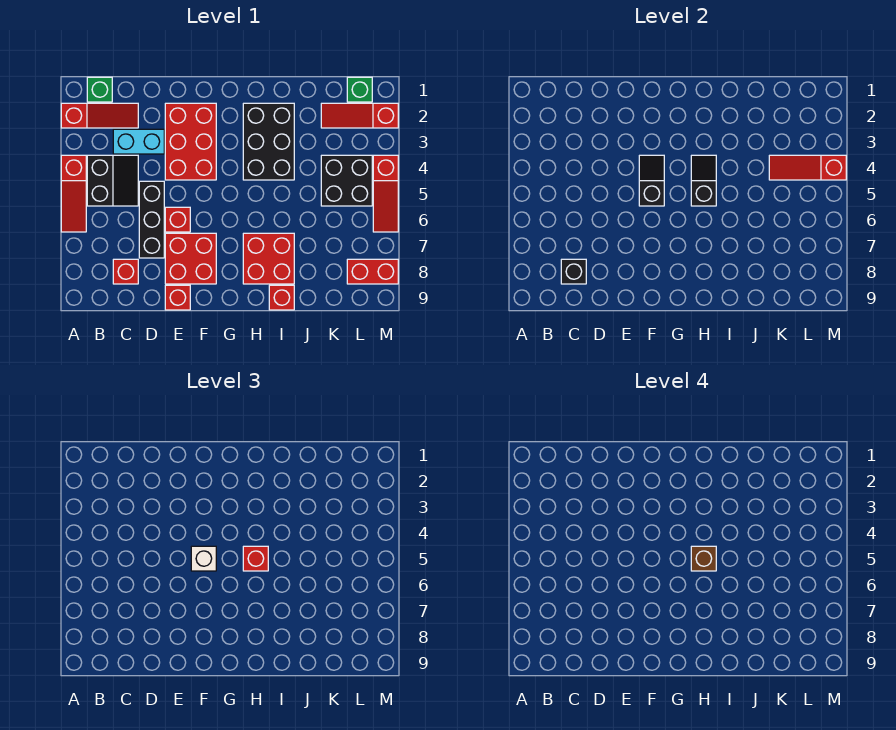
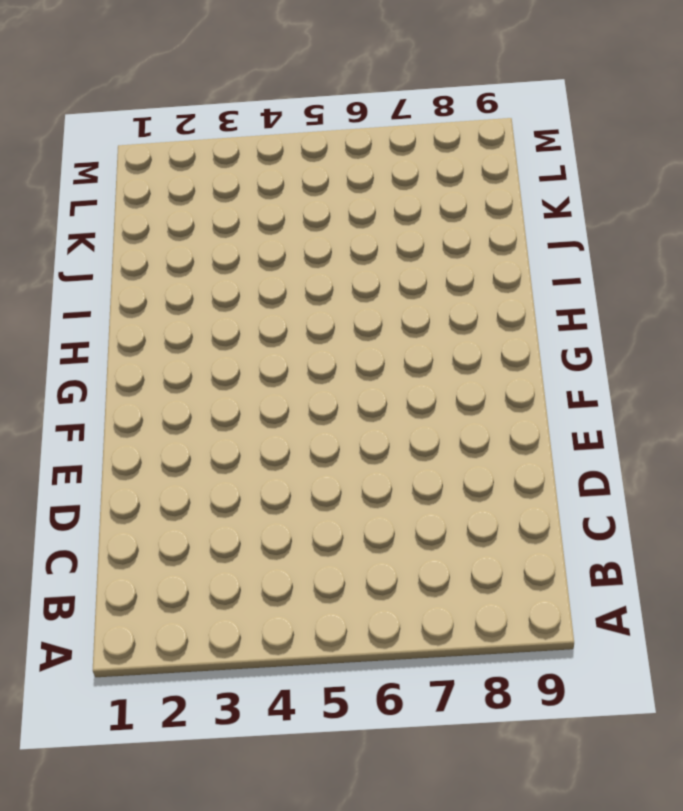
none -> red 1x3 slope [61,103,138,128]
none -> red 1x3 slope [61,155,86,232]
none -> green 1x1 brick [87,77,112,102]

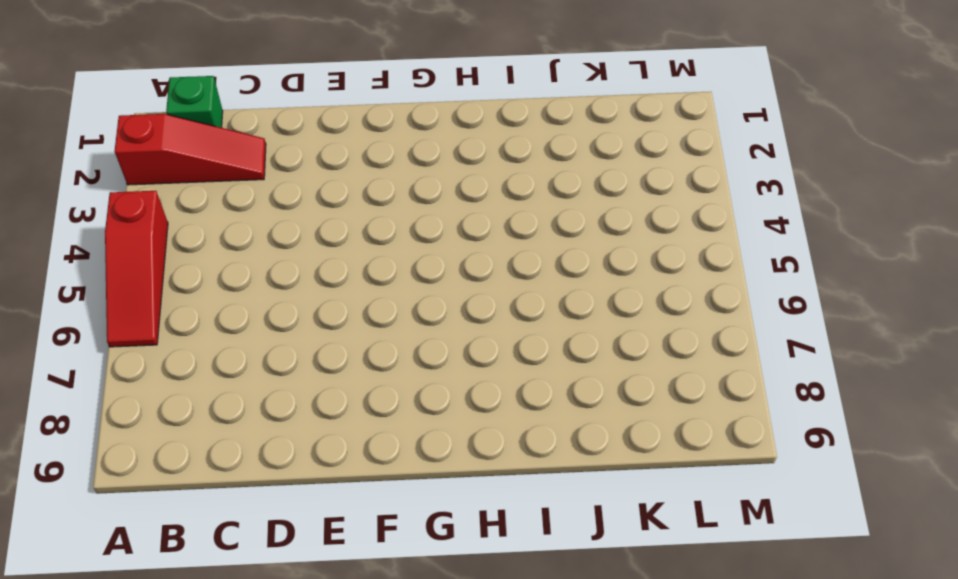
none -> black 2x2 slope [87,155,138,206]
none -> cyan 1x2 brick [113,129,164,154]
none -> red 1x1 brick [113,259,138,284]

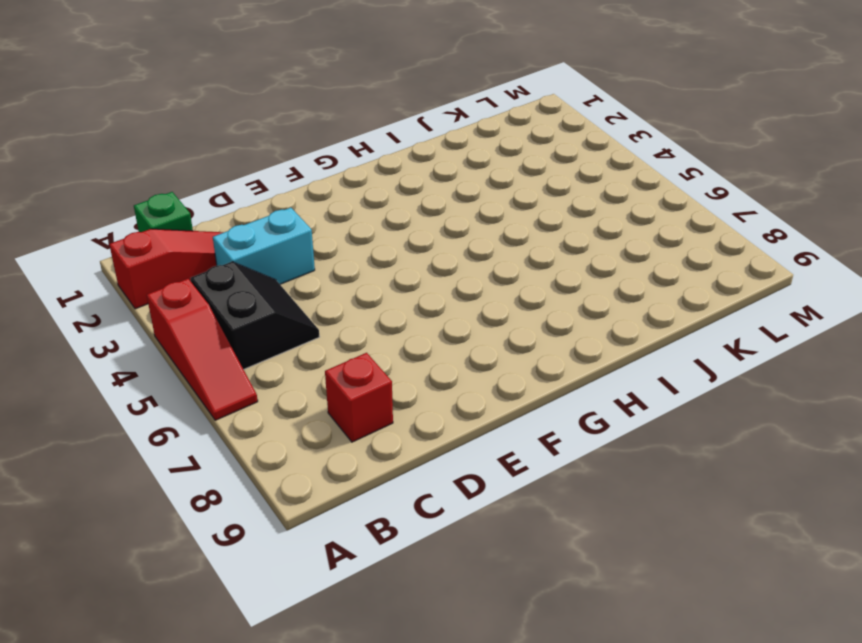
none -> black 1x3 brick [139,181,164,258]
none -> red 2x3 brick [165,103,216,180]
none -> red 1x1 brick [165,207,190,232]

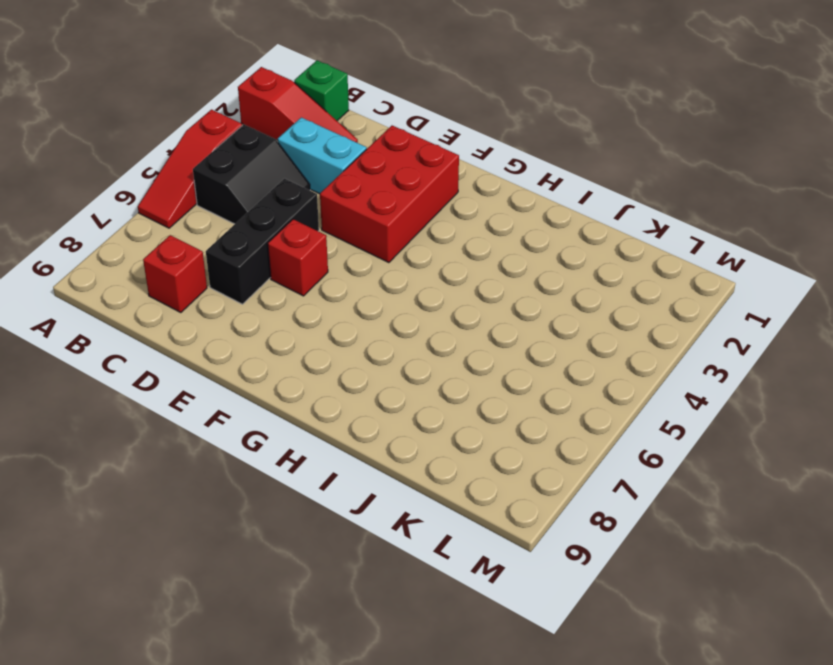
none -> red 2x2 brick [165,233,216,284]
none -> red 1x1 brick [165,285,190,310]
none -> black 2x3 brick [243,103,294,180]

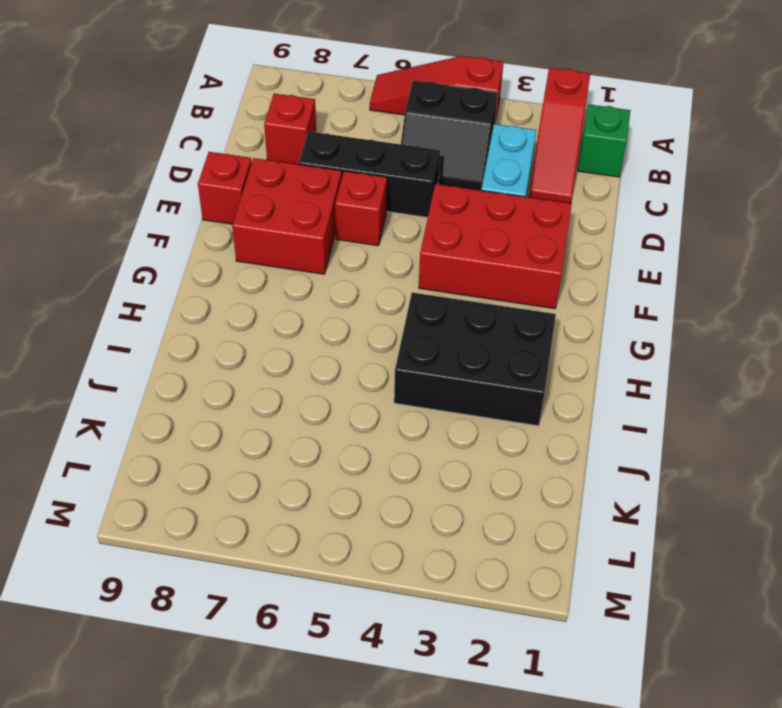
none -> red 2x2 brick [243,233,294,284]
none -> red 1x1 brick [269,285,294,310]
none -> red 1x3 slope [321,103,398,128]

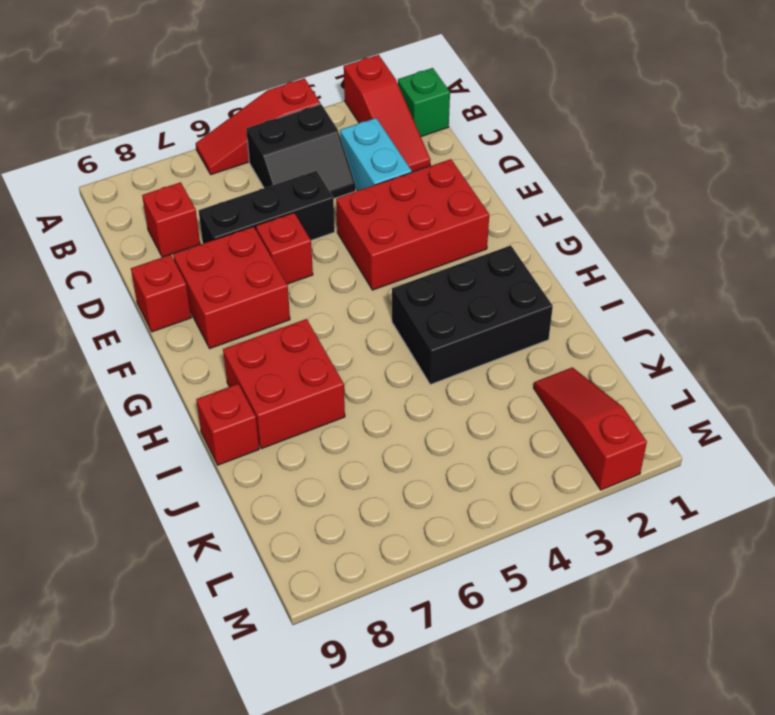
none -> black 2x2 brick [321,155,372,206]
none -> green 1x1 brick [347,77,372,102]
none -> red 1x2 brick [347,259,398,284]

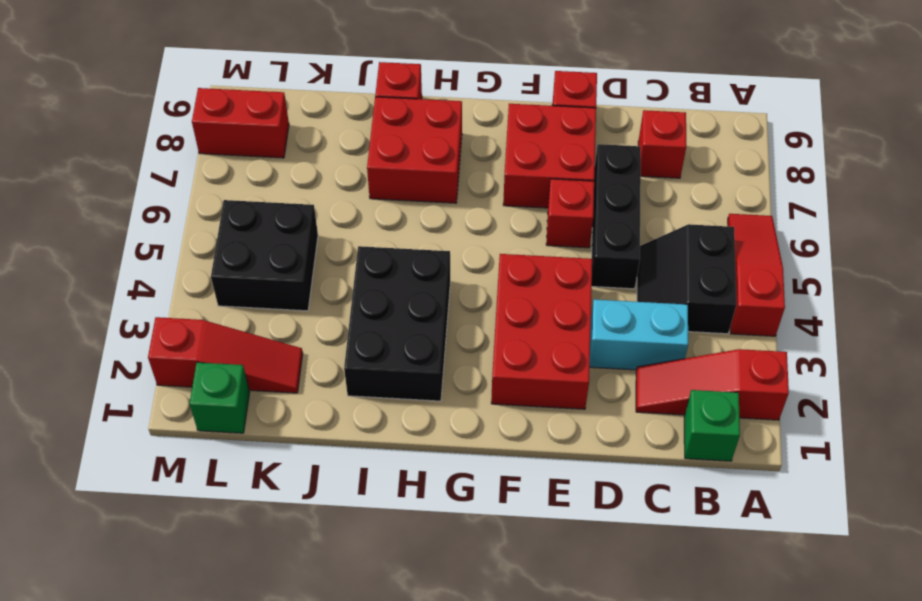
none -> red 1x3 slope [373,155,398,232]
none -> black 1x1 brick [561,259,586,284]
none -> black 1x2 slope [639,155,664,206]

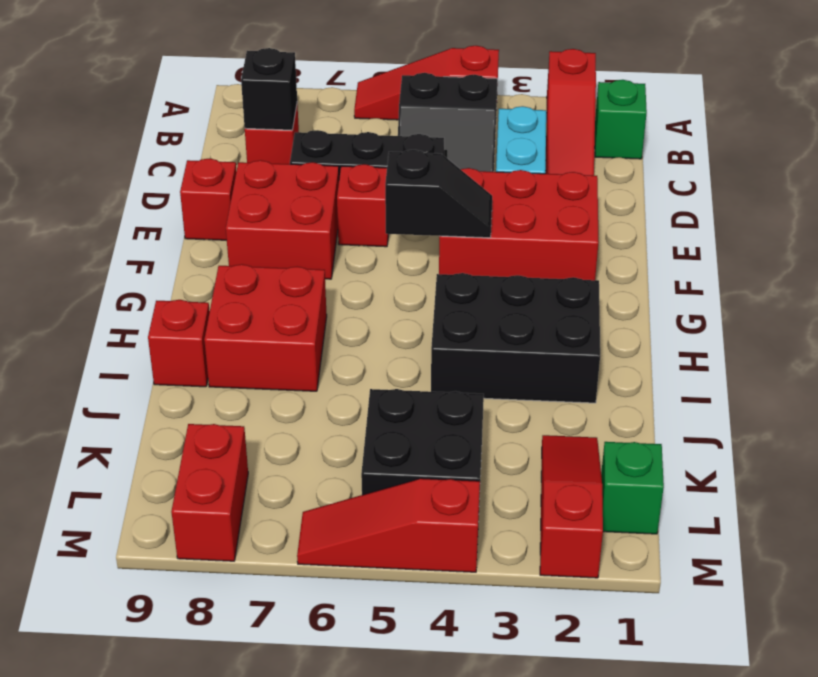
none -> black 1x2 slope [691,155,716,206]
none -> red 1x3 slope [769,155,846,180]
none -> white 1x1 brick [191,546,216,571]

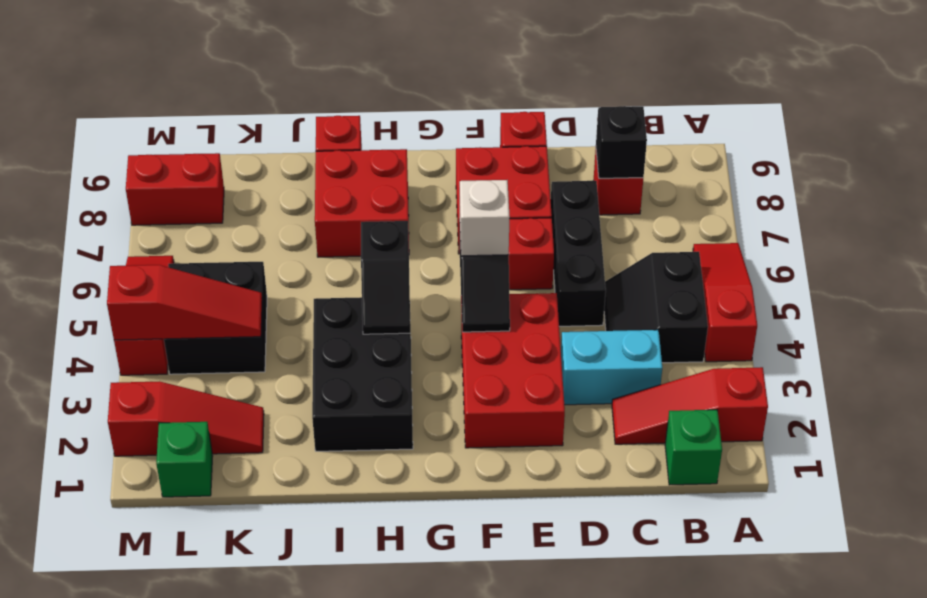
none -> red 1x1 brick [243,546,268,571]
none -> brown 1x1 brick [691,546,716,571]

